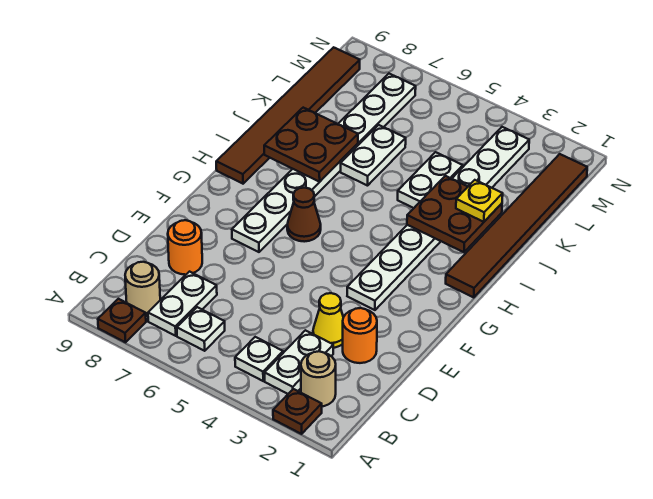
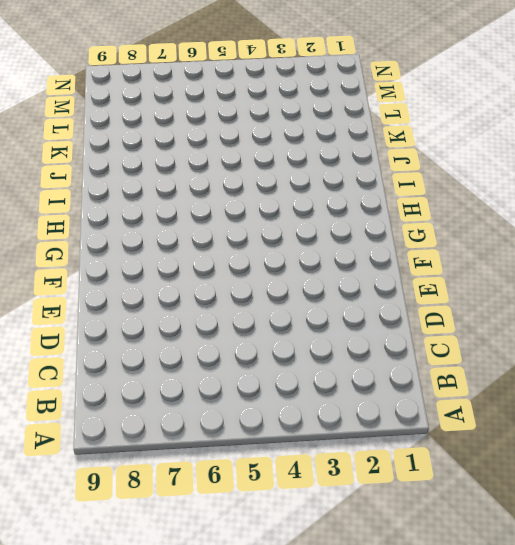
none -> brown 1x1 plate [273,389,322,434]
none -> brown 1x1 plate [98,299,146,342]
none -> tan 1x1 round brick [301,351,336,406]

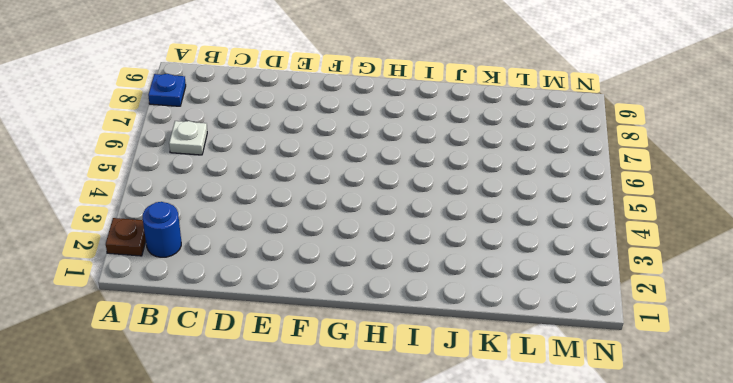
blue 1x1 plate [148,74,186,106] -> brown 1x1 plate [98,299,146,342]
blue 1x1 round brick [143,202,181,257] -> tan 1x1 round brick [301,351,336,406]
none -> white 1x2 plate [265,330,333,394]
none -> white 1x1 plate [235,337,283,381]
none -> white 1x2 plate [148,272,217,336]

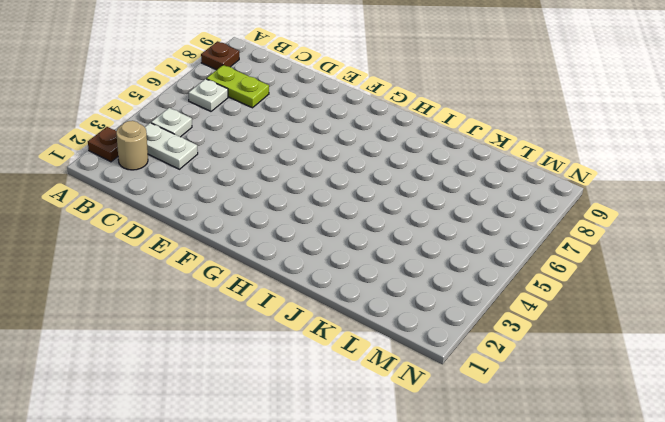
lime 1x2 plate [207,65,269,108] -> white 1x2 plate [148,272,217,336]
none -> tan 1x1 round brick [125,262,160,316]
none -> orange 1x1 round brick [343,308,377,363]
none -> yellow 1x1 cone [313,293,343,348]

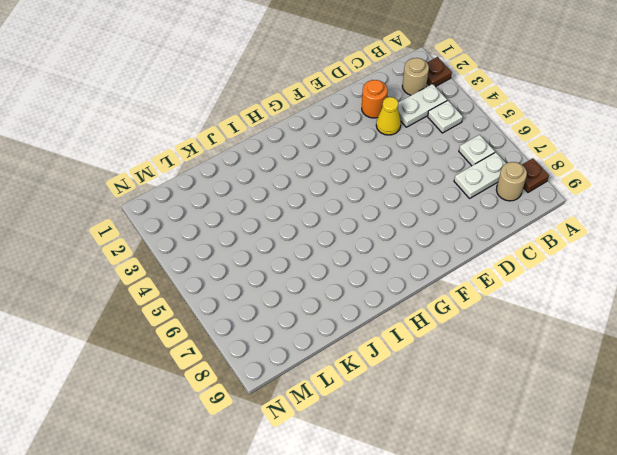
none -> orange 1x1 round brick [168,220,202,275]
none -> white 1x8 plate [347,127,529,310]
none -> white 1x8 plate [232,74,416,252]

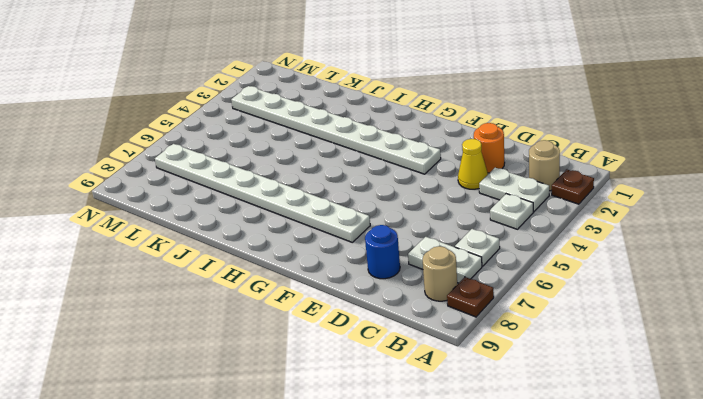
blue 1x1 round brick [365,225,400,279] -> orange 1x1 round brick [168,220,202,275]
none -> brown 1x1 cone [287,188,321,242]
none -> brown 1x6 tile [446,154,587,297]
none -> brown 1x6 tile [216,47,360,184]

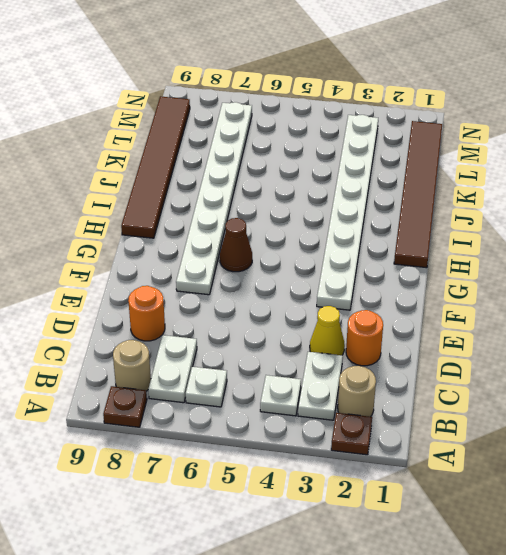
none -> white 1x2 plate [398,152,463,208]
none -> white 1x2 plate [341,125,406,186]
none -> brown 2x2 plate [407,176,502,252]

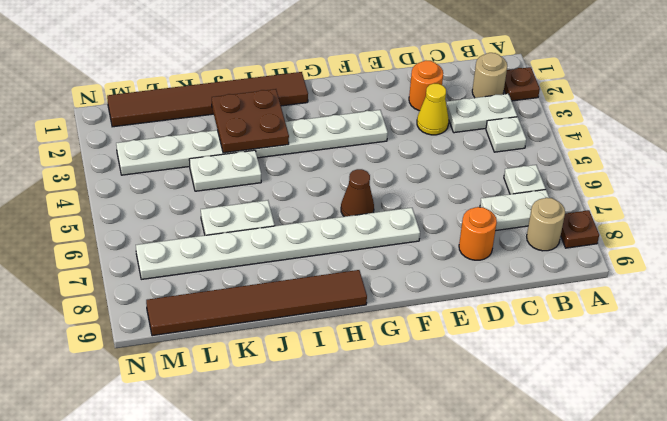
none -> brown 2x2 plate [264,108,358,182]
none -> yellow 1x1 plate [456,180,503,222]

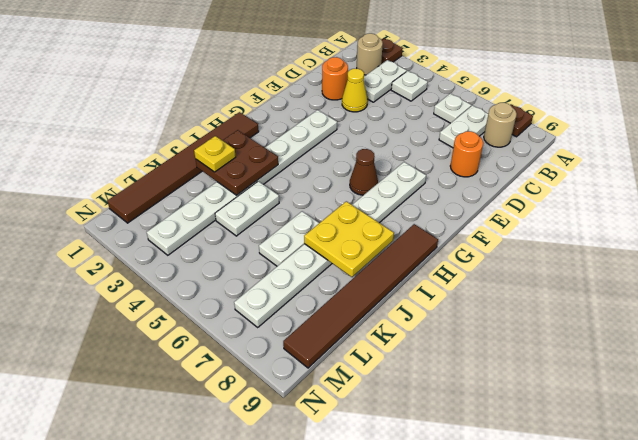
yellow 2x2 plate [304,201,394,277] -> brown 2x2 plate [264,108,358,182]

